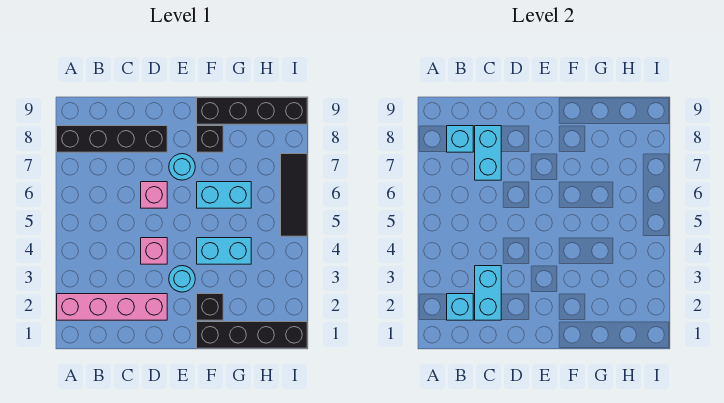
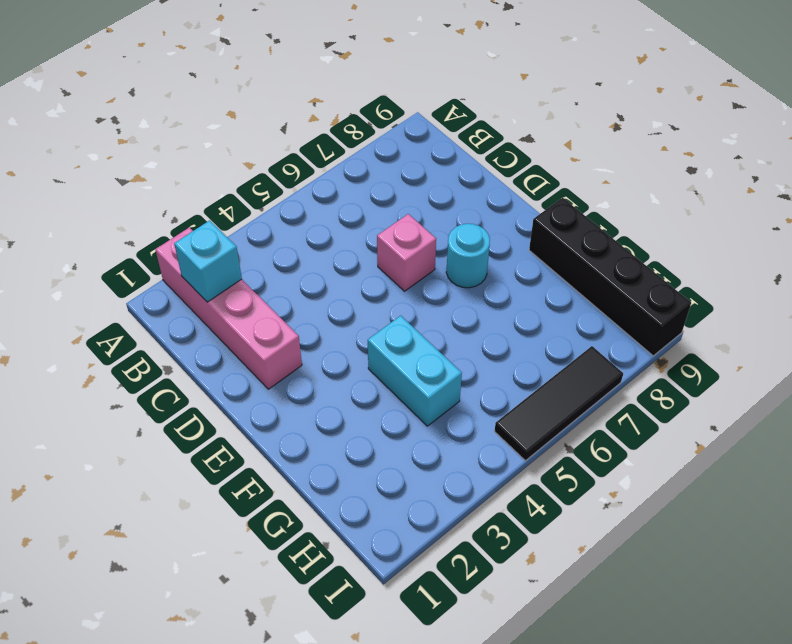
none -> black 1x4 brick [57,126,167,152]
none -> pink 1x1 brick [141,238,167,264]
none -> cyan 1x1 round brick [169,266,195,292]

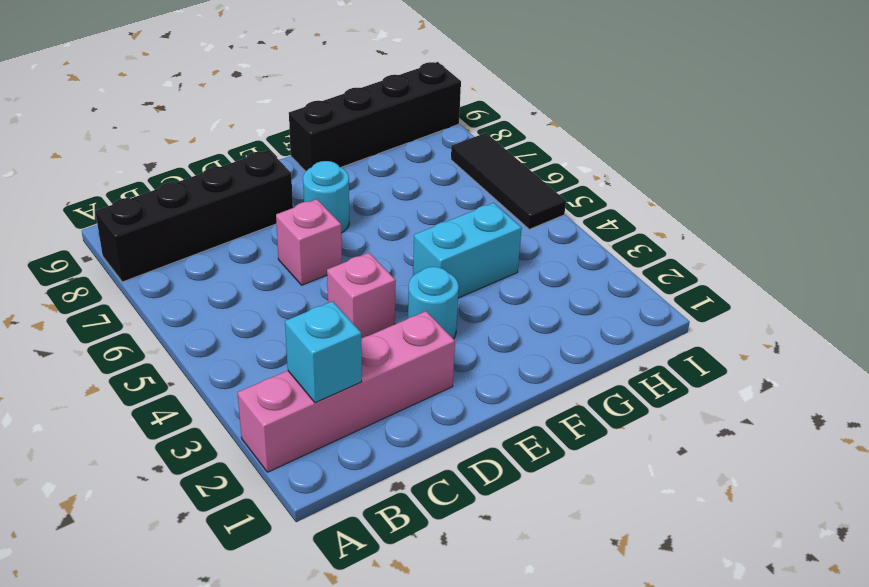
none -> black 1x4 brick [197,322,307,348]
none -> black 1x1 brick [197,294,223,320]
none -> cyan 1x2 brick [197,182,251,208]

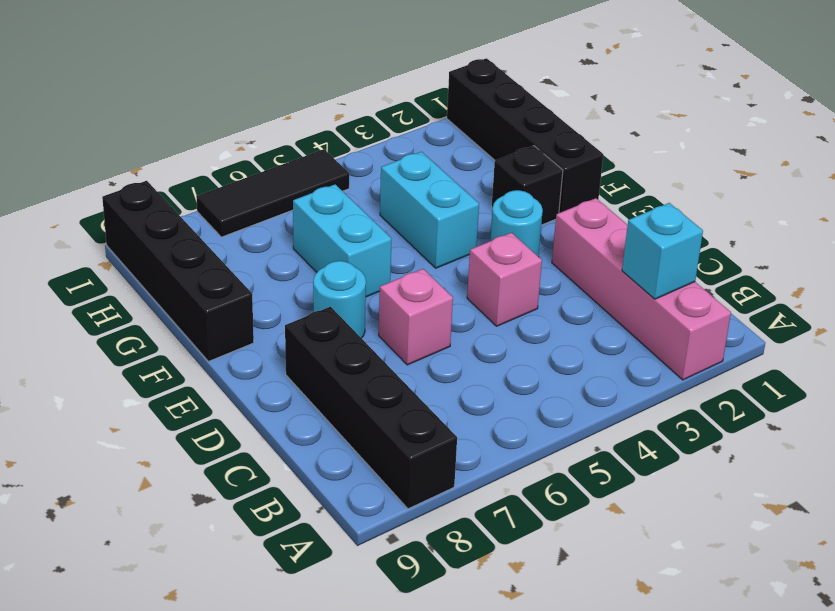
none -> black 1x1 brick [197,126,223,152]
none -> cyan 1x1 brick [447,126,473,152]
none -> cyan 1x2 brick [475,266,501,320]

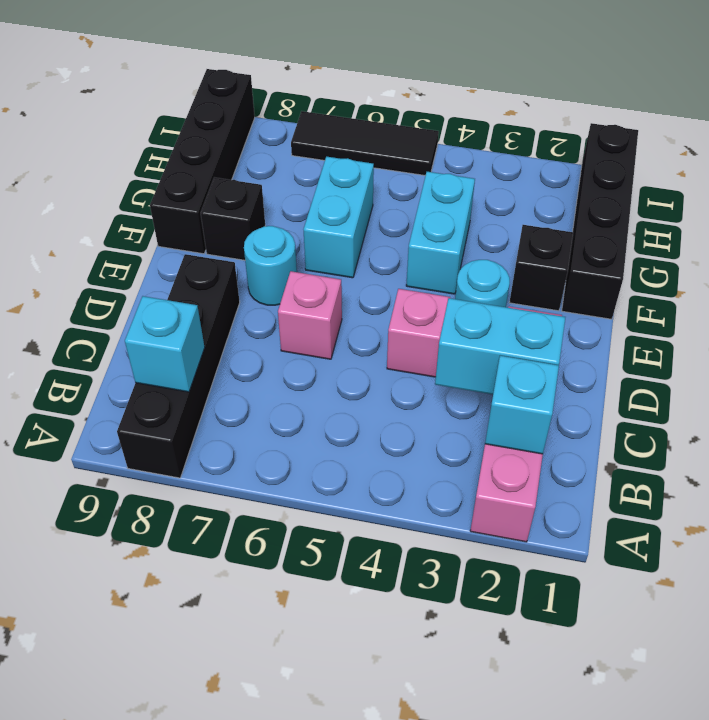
none -> cyan 1x2 brick [475,126,501,180]

